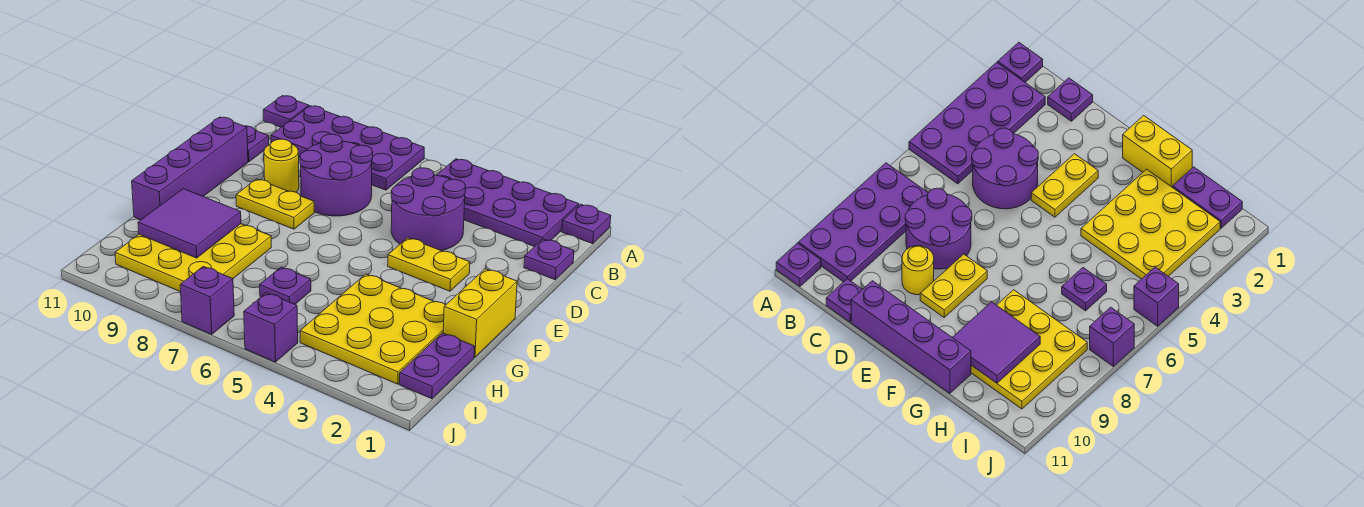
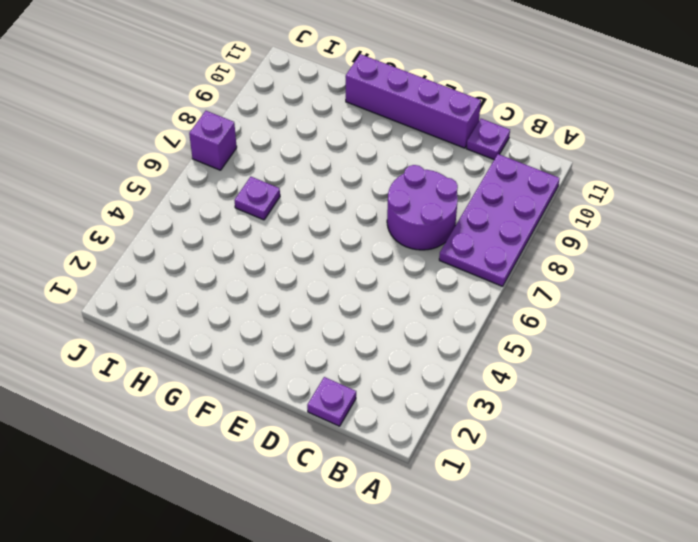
none -> purple 1x1 plate [562,204,611,244]
none -> purple 2x4 plate [437,159,579,247]
none -> purple 1x1 plate [263,96,309,127]

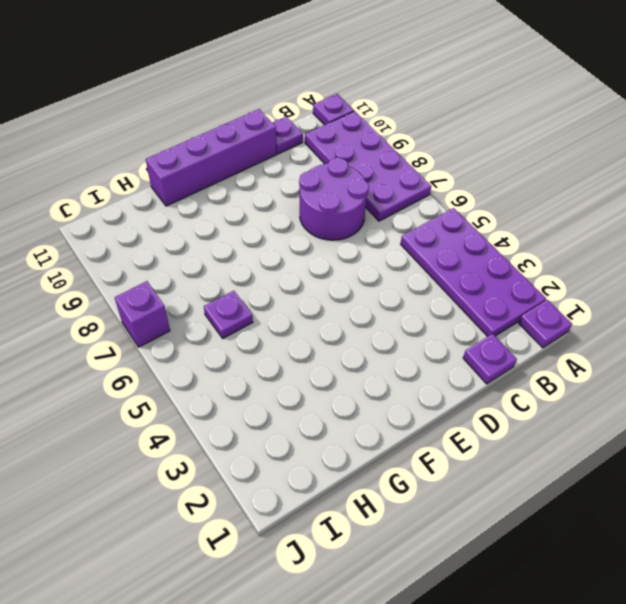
none -> purple 2x2 round brick [391,168,466,251]
none -> yellow 1x1 round brick [264,139,299,192]
none -> yellow 1x2 plate [388,238,470,291]

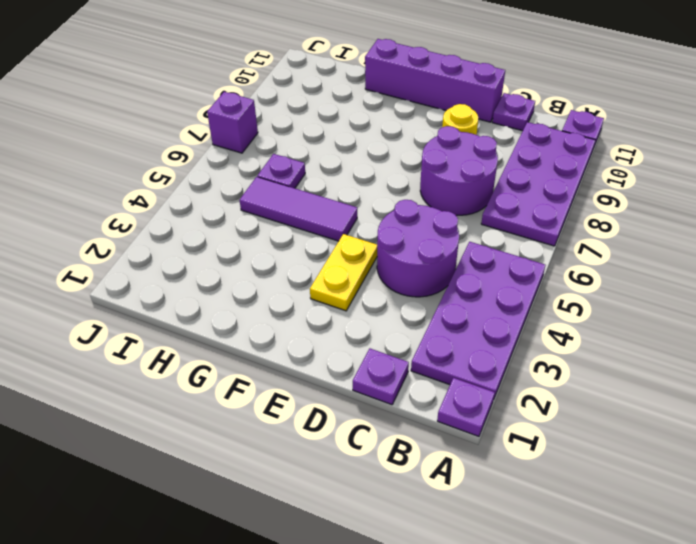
purple 1x3 tile [240,177,357,241] -> none
none -> yellow 1x2 plate [236,179,314,229]
none -> yellow 1x2 brick [443,269,517,357]
none -> yellow 3x3 plate [300,274,445,384]

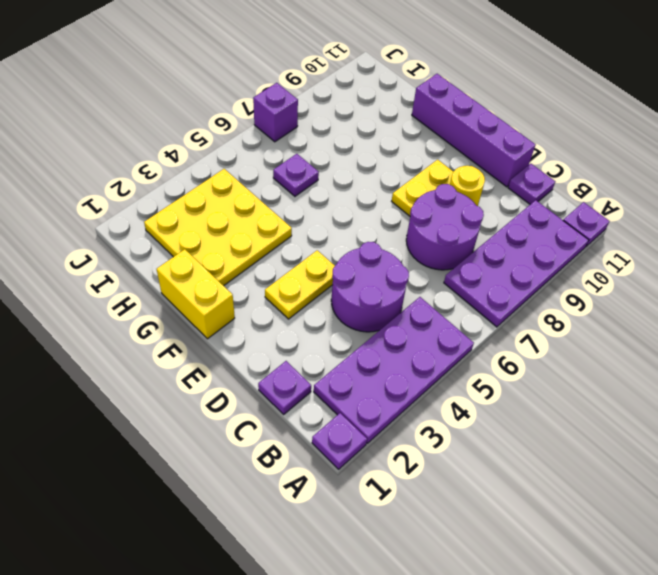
none -> yellow 3x3 plate [115,224,271,292]
none -> purple 1x2 plate [399,333,475,399]
none -> purple 1x1 brick [244,293,298,362]

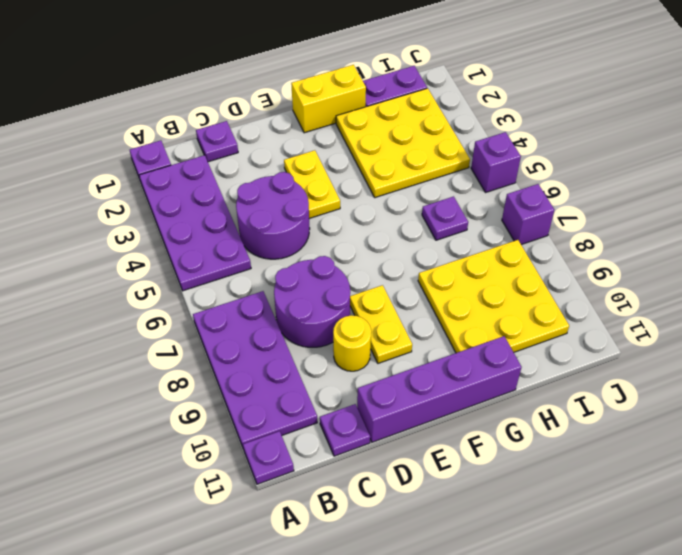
none -> purple 2x2 tile [138,189,241,258]

